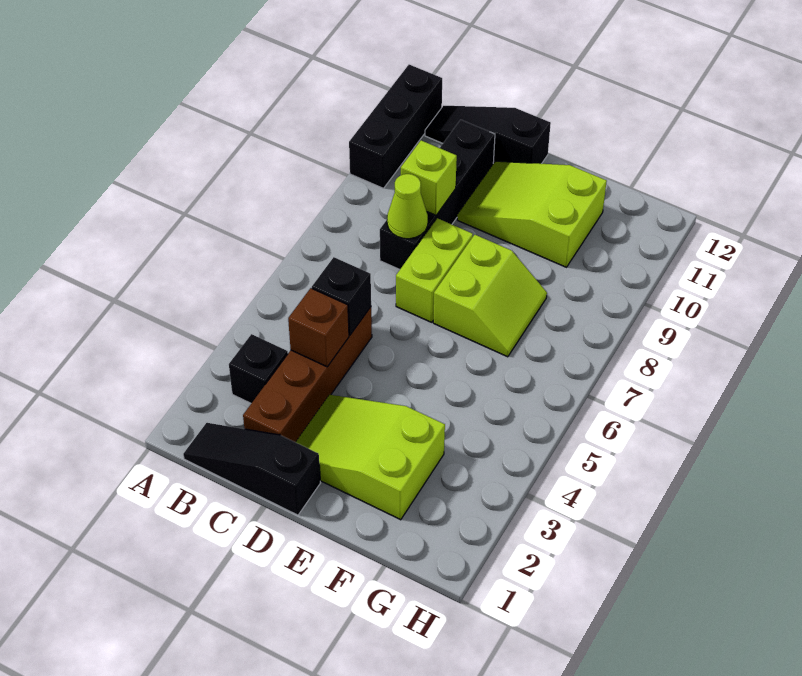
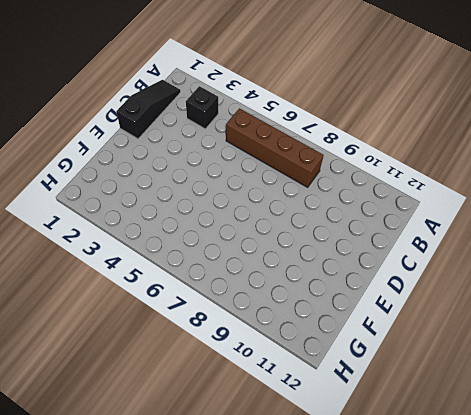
brown 1x4 brick [226,108,323,187] -> brown 1x4 brick moved to [243,307,372,442]
none -> black 1x3 brick [349,65,442,188]
none -> black 1x3 slope [425,106,551,164]
none -> black 1x4 brick [380,120,495,270]

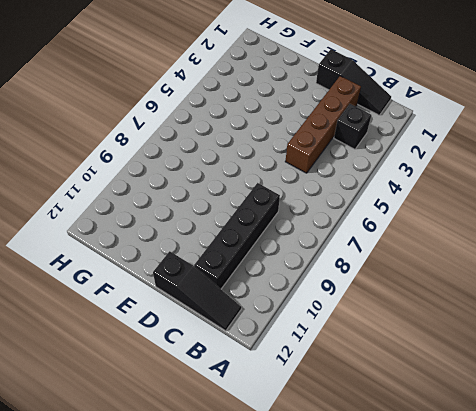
none -> black 1x3 brick [349,65,442,188]
none -> lime 2x3 slope [296,395,445,520]
none -> lime 1x2 brick [396,218,473,322]

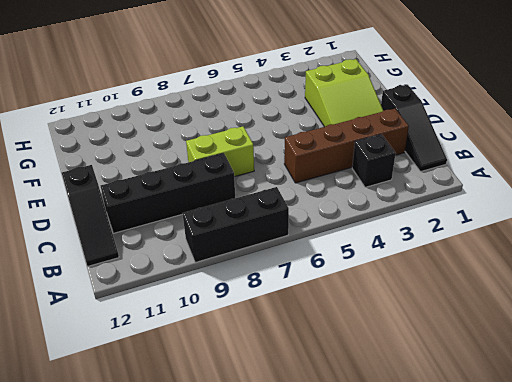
black 1x3 brick [183,187,289,263] -> black 1x3 brick moved to [349,65,442,188]
none -> lime 2x3 slope [457,161,607,267]
none -> lime 2x2 slope [433,235,547,357]
none -> brown 1x1 brick [288,288,349,367]

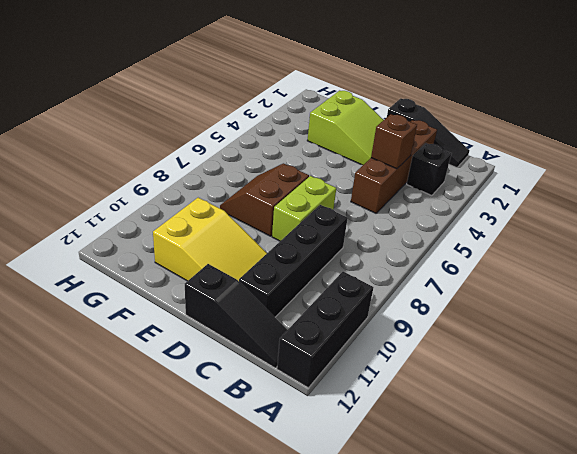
yellow 2x3 slope [153,198,267,281] -> lime 2x3 slope [457,161,607,267]
brown 2x2 slope [220,163,309,236] -> lime 2x2 slope [433,235,547,357]
none -> black 1x1 brick [312,257,371,335]
none -> lime 1x1 cone [387,174,428,239]
none -> lime 1x1 brick [401,140,457,215]

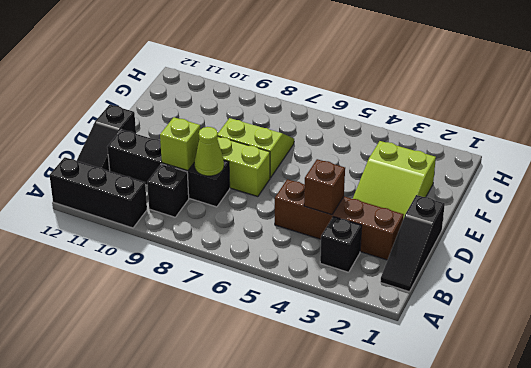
black 1x1 brick [147,164,189,217] -> black 1x1 brick moved to [312,257,371,335]
none -> lime 2x3 slope [457,161,607,267]

